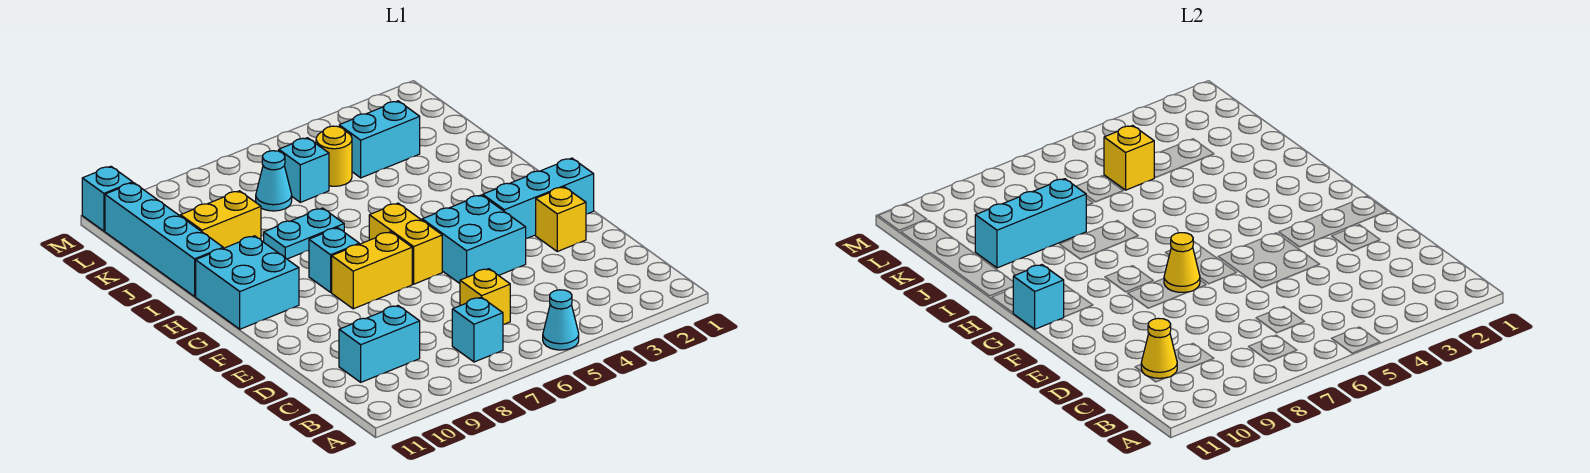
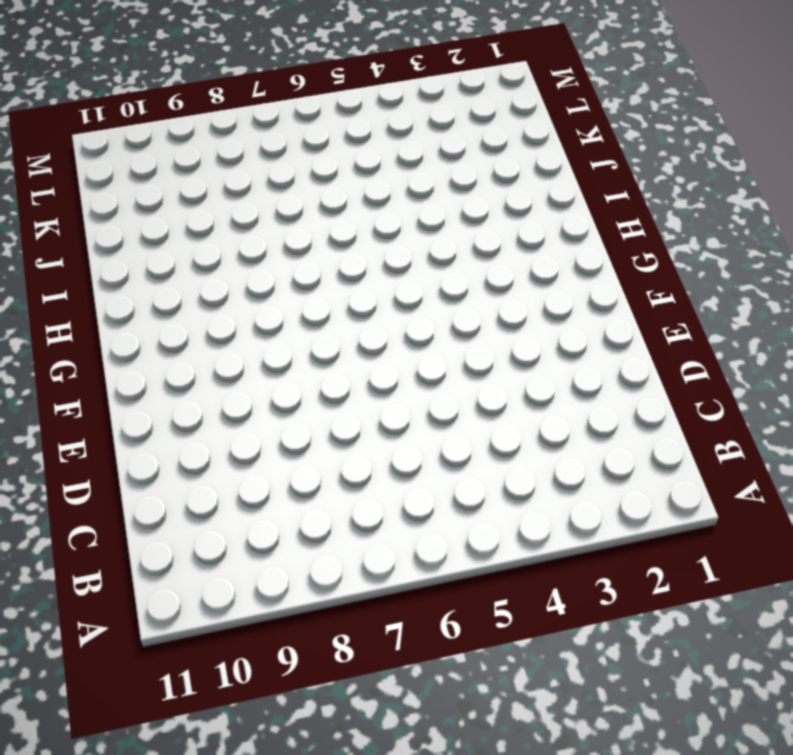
none -> cyan 1x1 cone [543,290,579,350]
none -> cyan 1x1 brick [452,297,503,362]
none -> yellow 1x1 brick [460,269,510,324]

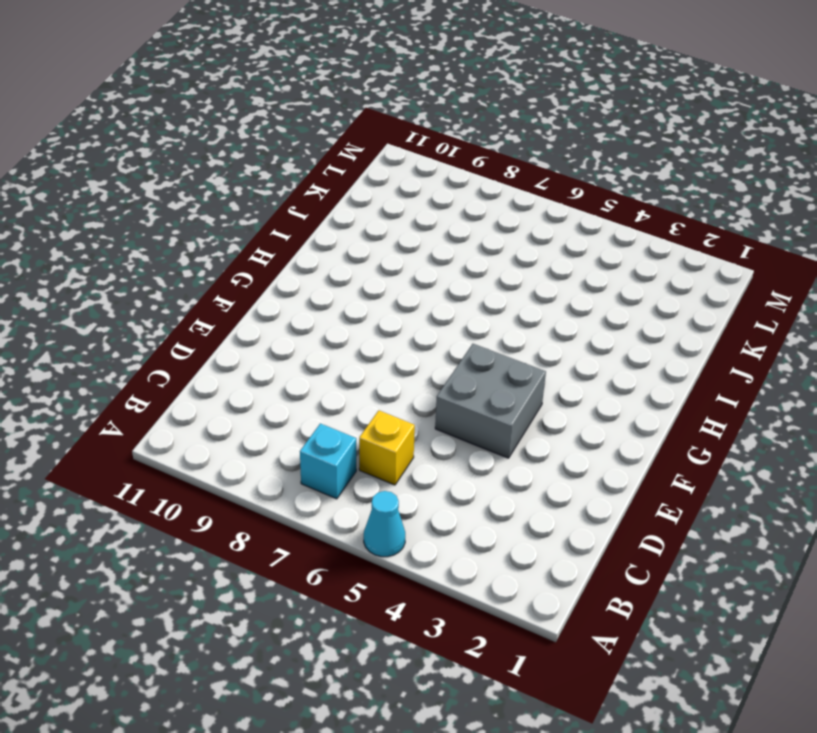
grey 2x2 brick [435,344,546,458] -> cyan 2x2 brick [422,195,526,283]
none -> cyan 1x2 brick [339,306,420,382]
none -> yellow 1x1 brick [536,187,586,251]
none -> cyan 1x3 brick [483,158,594,239]

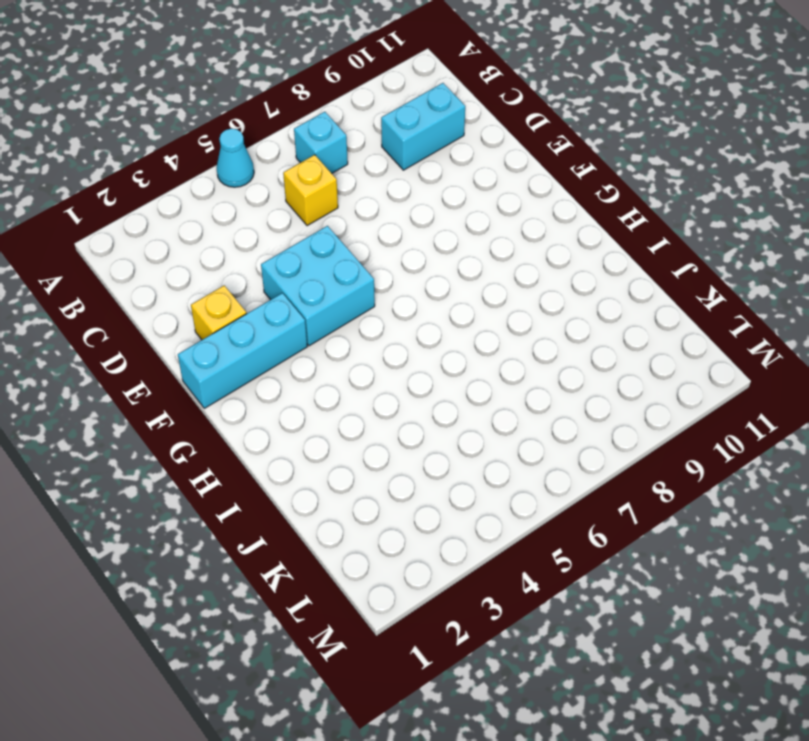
none -> yellow 1x2 brick [369,203,442,284]
none -> yellow 1x2 brick [332,232,412,309]
none -> cyan 1x1 brick [309,228,359,292]

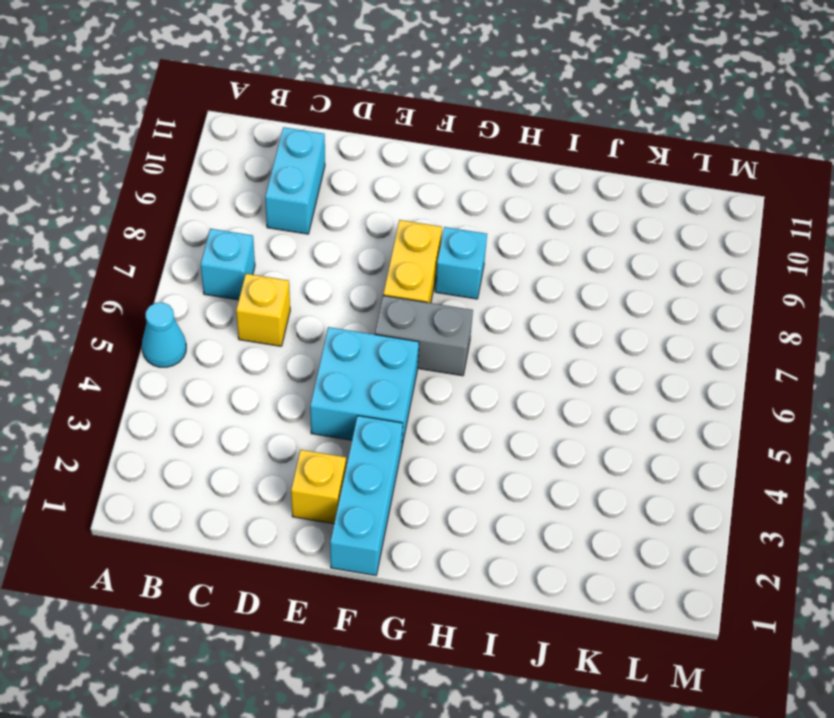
grey 1x2 brick [375,296,473,376] -> yellow 1x2 brick [369,203,442,284]
none -> cyan 2x2 brick [196,236,299,329]
none -> cyan 1x2 plate [264,208,344,259]
none -> cyan 1x4 brick [105,183,223,296]

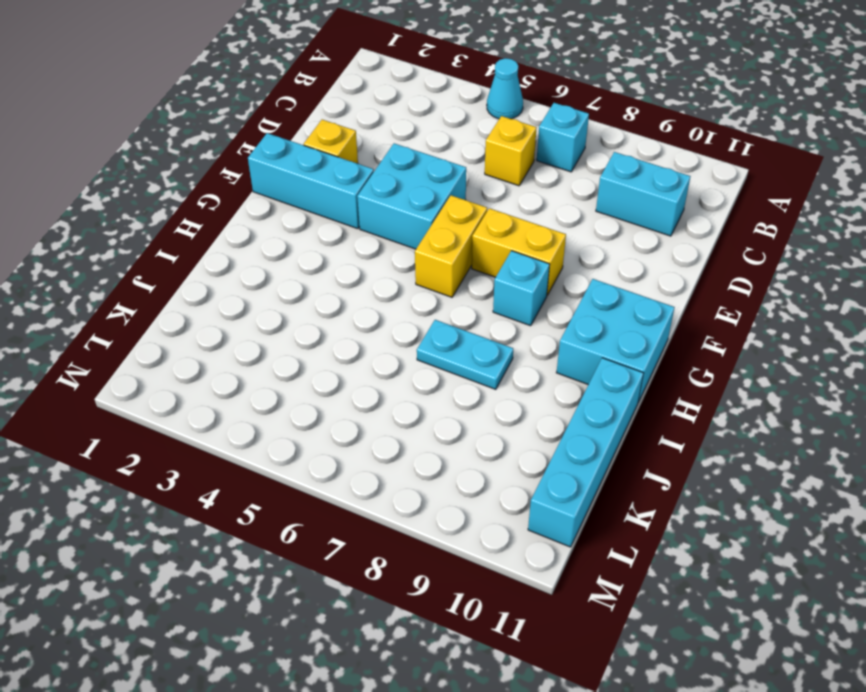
none -> yellow 1x2 brick [180,191,261,248]
none -> cyan 1x2 brick [339,101,420,178]
none -> yellow 1x1 round brick [316,126,352,186]

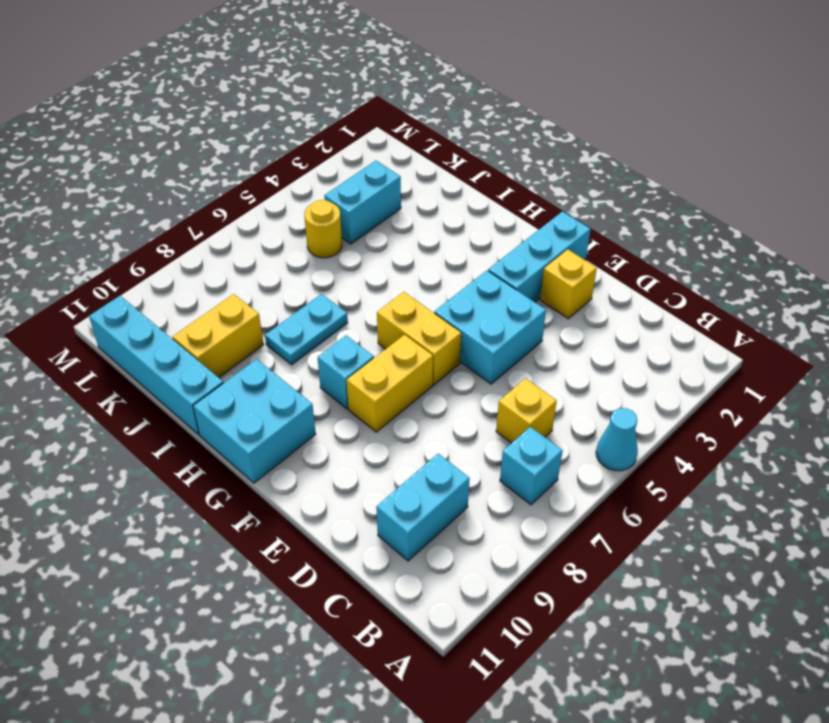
none -> cyan 1x1 brick [279,138,329,202]
none -> cyan 1x1 cone [256,151,292,211]
none -> cyan 1x1 brick [82,166,133,231]

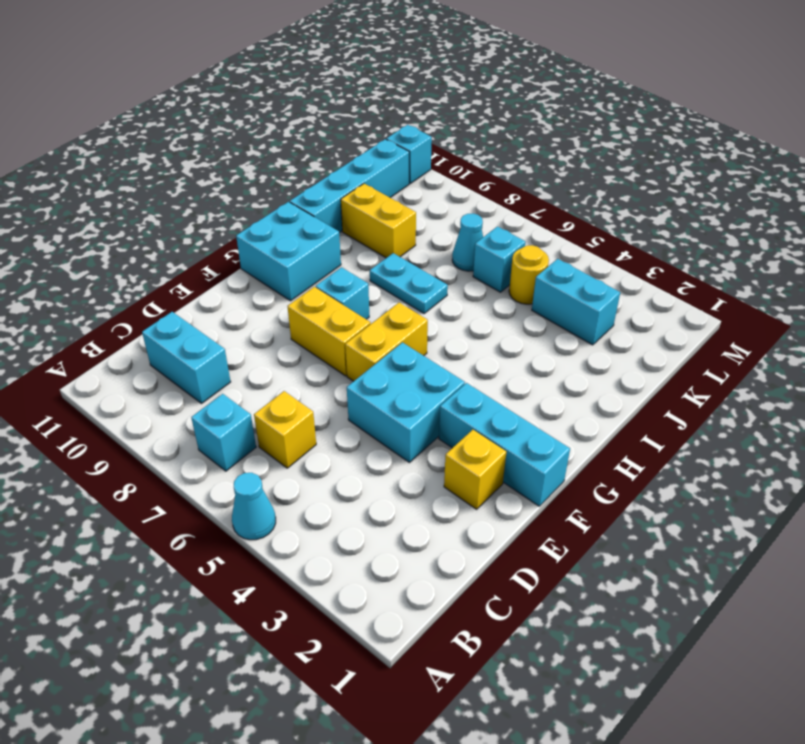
none -> yellow 1x1 cone [1141,318,1177,378]
none -> yellow 1x1 cone [1164,233,1200,292]
none -> cyan 1x1 brick [1013,265,1064,329]

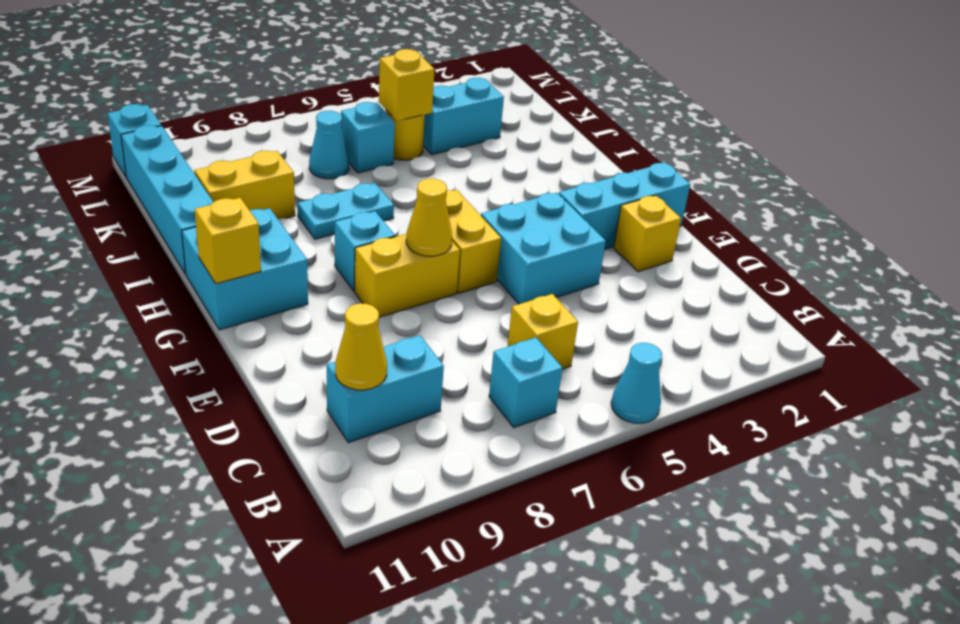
yellow 1x1 brick [195,198,261,284] -> cyan 1x1 brick [1013,265,1064,329]
none -> cyan 1x3 brick [975,179,1087,268]

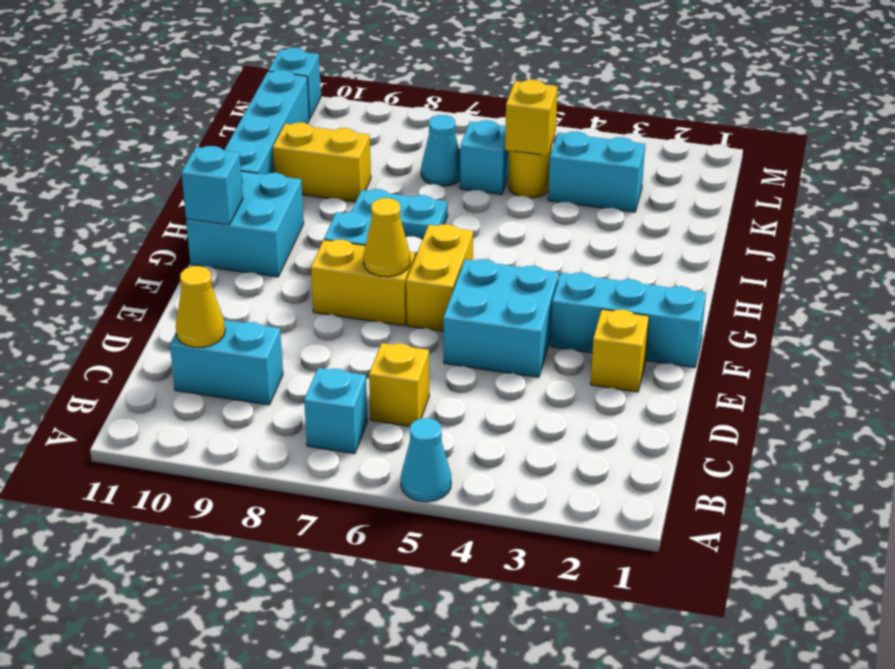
none -> cyan 1x3 brick [975,179,1087,268]

